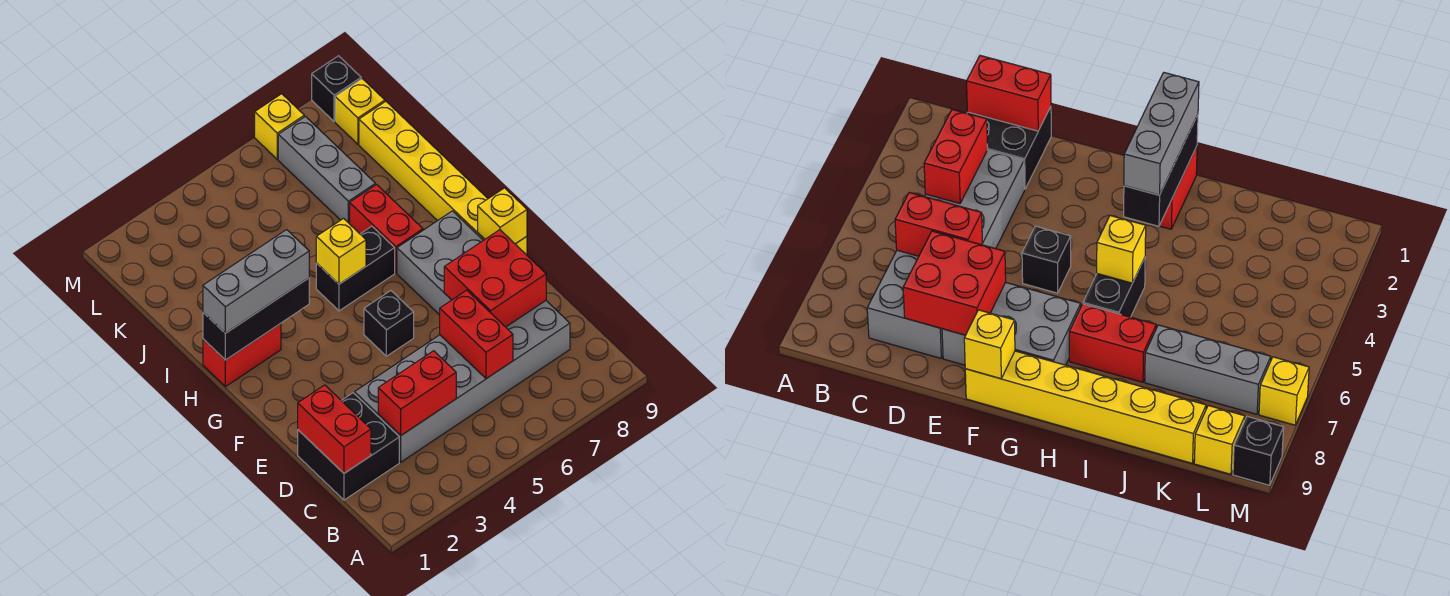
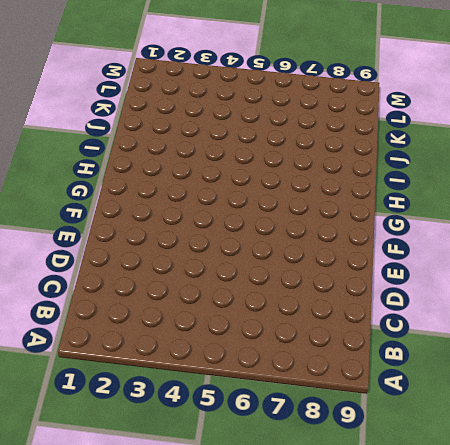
none -> black 2x2 brick [298,393,399,500]
none -> grey 2x6 brick [355,301,570,462]
none -> grey 2x3 brick [397,211,483,315]

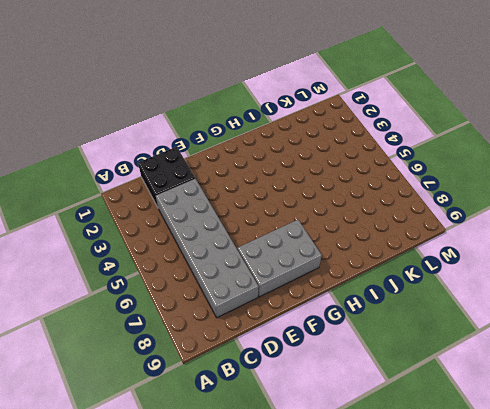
none -> black 1x1 brick [364,291,414,356]
none -> yellow 1x6 brick [359,101,527,255]
none -> red 1x2 brick [203,324,281,387]

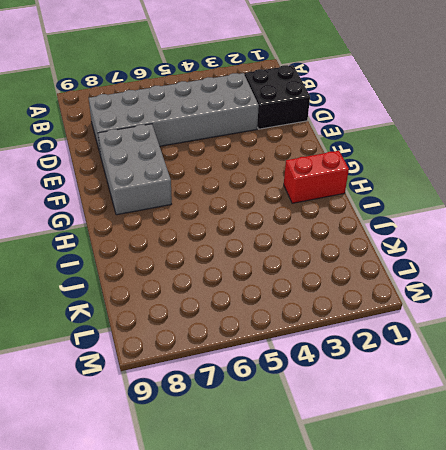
none -> black 1x1 brick [364,291,414,356]
none -> yellow 1x6 brick [359,101,527,255]
none -> black 1x2 brick [316,226,395,311]

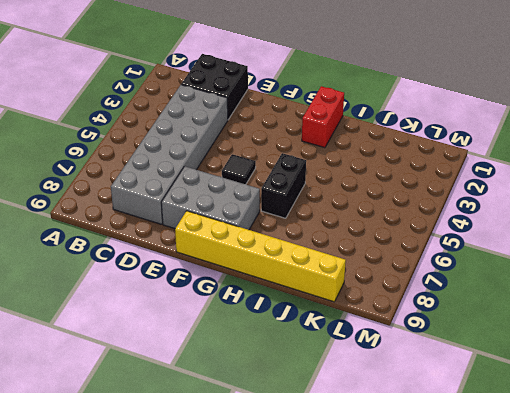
black 1x1 tile [222,154,256,184] -> black 1x1 brick [364,291,414,356]
none -> red 1x2 brick [350,185,423,273]
none -> grey 1x3 brick [278,117,375,224]
none -> yellow 1x1 brick [335,79,385,144]

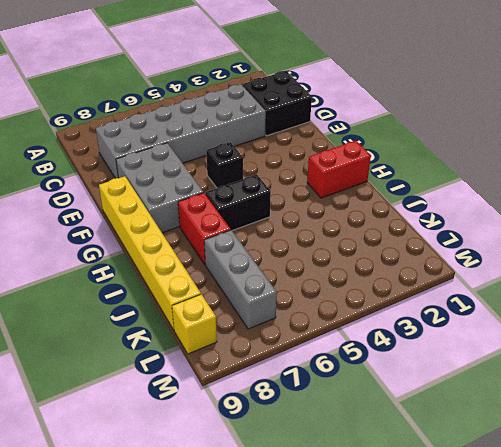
none -> yellow 1x1 brick [255,94,304,159]
none -> black 1x1 brick [312,56,361,122]
none -> red 1x2 brick [298,385,371,473]

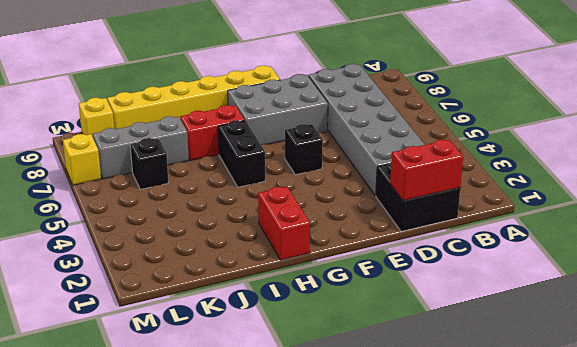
black 1x1 brick [130,138,168,189] -> black 1x1 brick moved to [312,56,361,122]
none -> red 1x2 brick [378,351,456,435]
none -> red 1x2 brick [440,290,513,379]
none -> red 2x2 brick [444,230,546,327]

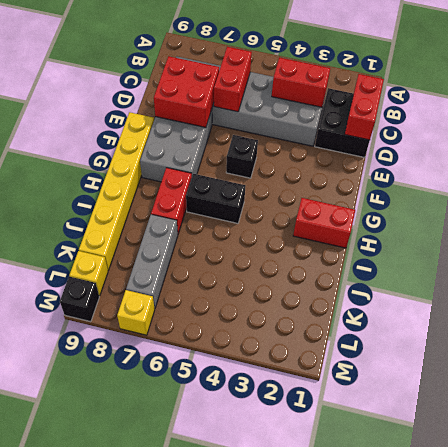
none -> yellow 1x1 brick [478,188,527,244]
none -> black 1x3 brick [203,278,309,360]
none -> yellow 1x1 brick [316,219,366,284]

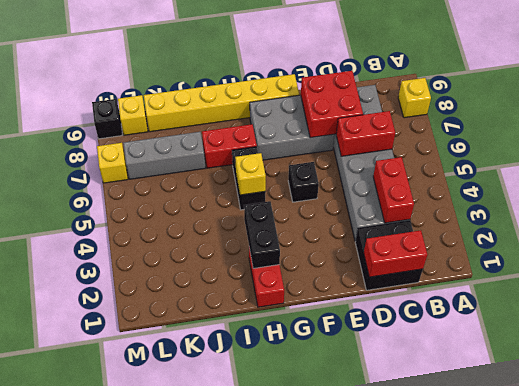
yellow 1x1 brick [398,78,431,118] -> yellow 1x1 brick moved to [478,188,527,244]
black 1x2 brick [244,201,280,268] -> black 1x3 brick [203,278,309,360]
none -> grey 1x3 brick [203,230,309,333]

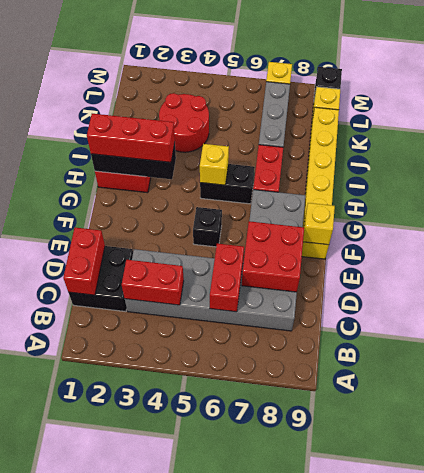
red 1x3 brick [87,114,175,162] -> grey 1x3 brick [203,230,309,333]
red 2x2 round brick [159,93,209,152] -> none

